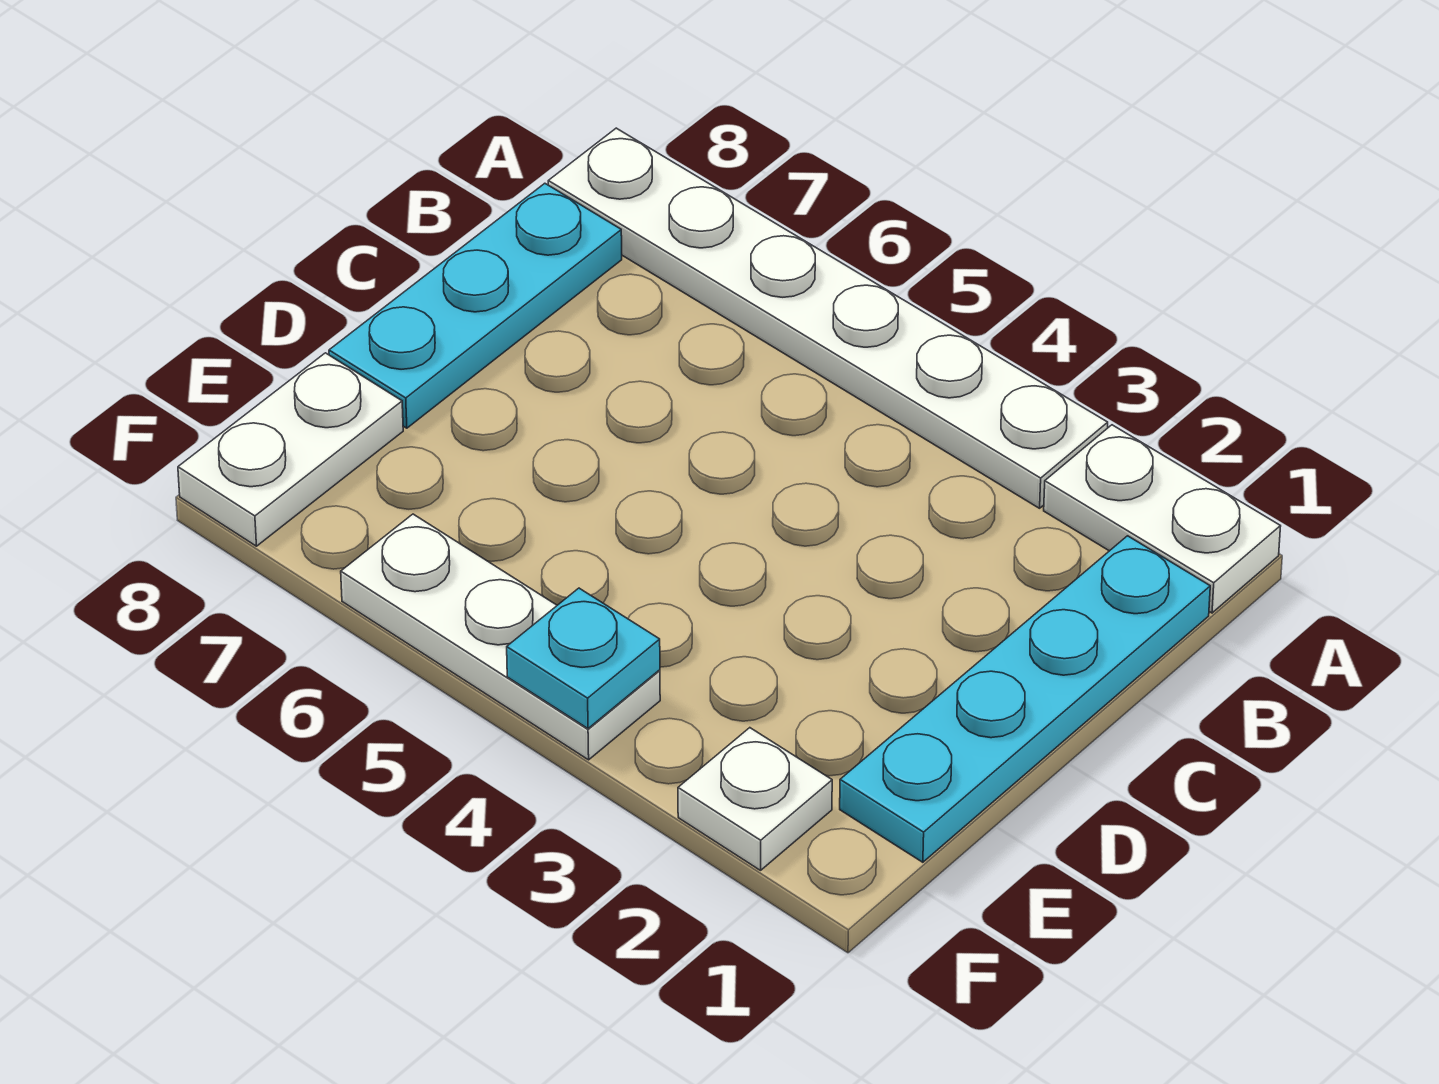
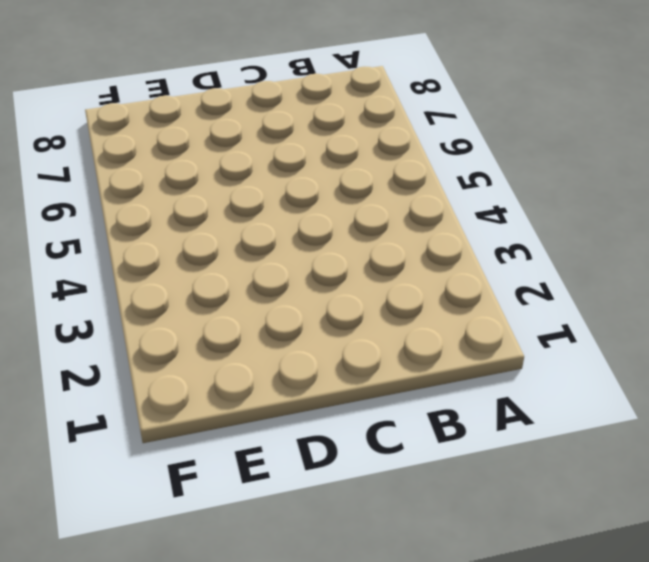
none -> white 1x2 plate [1044,425,1281,613]
none -> white 1x6 plate [548,128,1108,508]

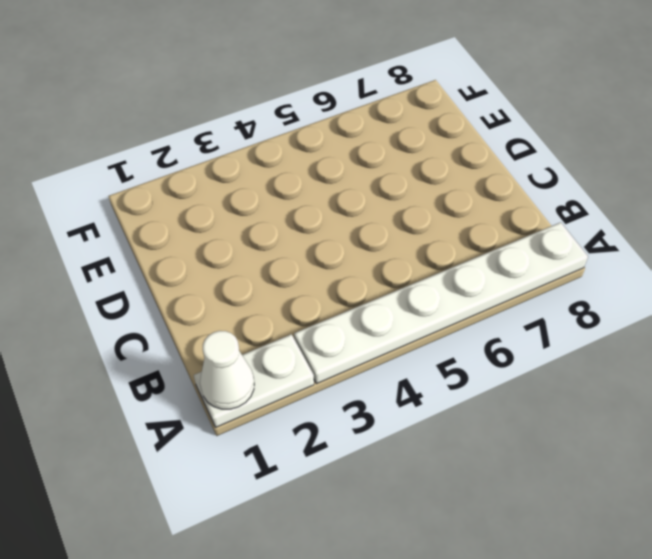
white 1x1 cone [200,331,254,409] -> none
none -> cyan 1x4 plate [840,536,1210,862]
none -> cyan 1x3 plate [329,183,622,428]

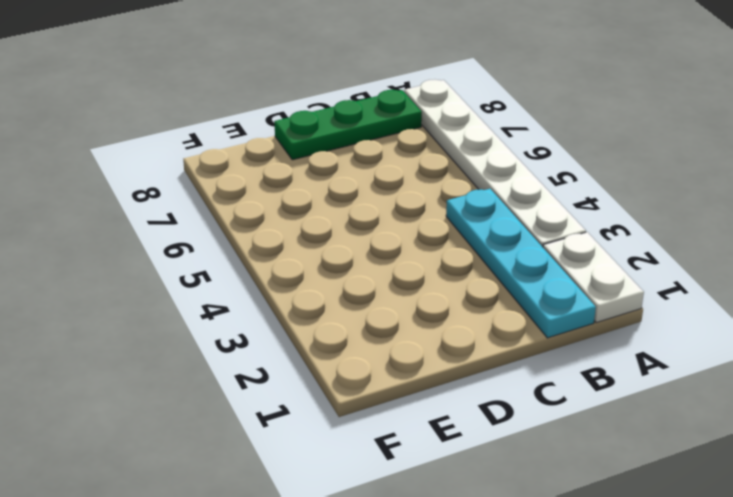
cyan 1x4 plate [446,189,596,338] -> cyan 1x4 plate turned to [840,536,1210,862]
green 1x3 plate [274,90,422,160] -> cyan 1x3 plate [329,183,622,428]
none -> white 1x2 plate [178,353,403,546]
none -> white 1x1 plate [678,728,832,870]

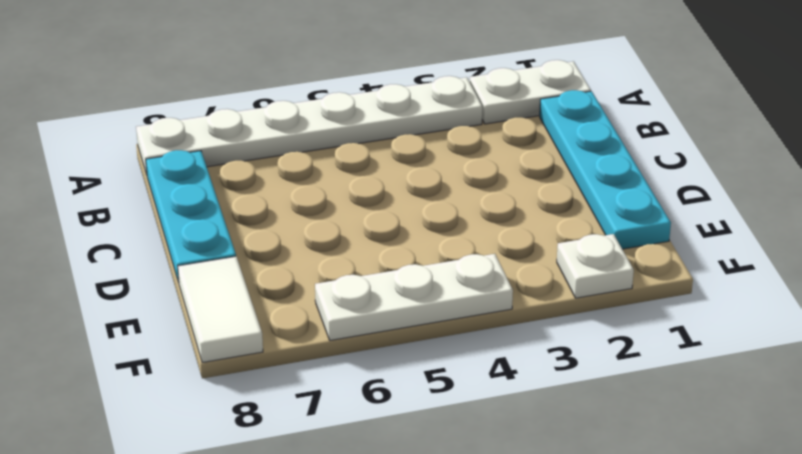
white 1x2 tile [178,256,263,363] -> white 1x2 plate [178,353,403,546]
none -> cyan 1x1 plate [507,588,660,729]

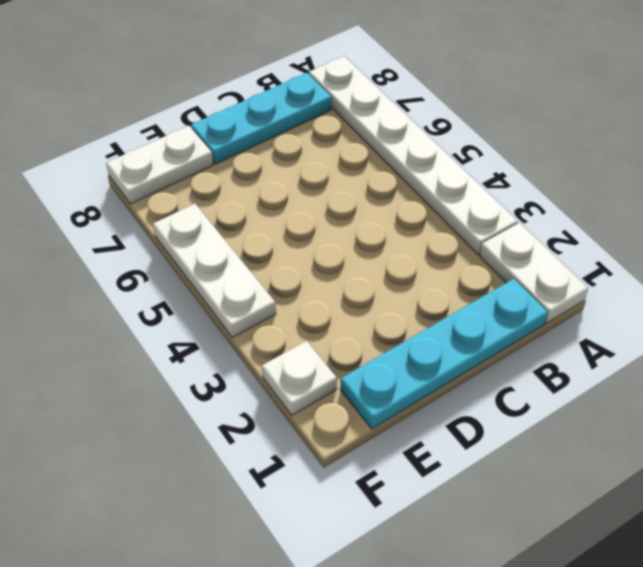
none -> cyan 1x1 plate [507,588,660,729]

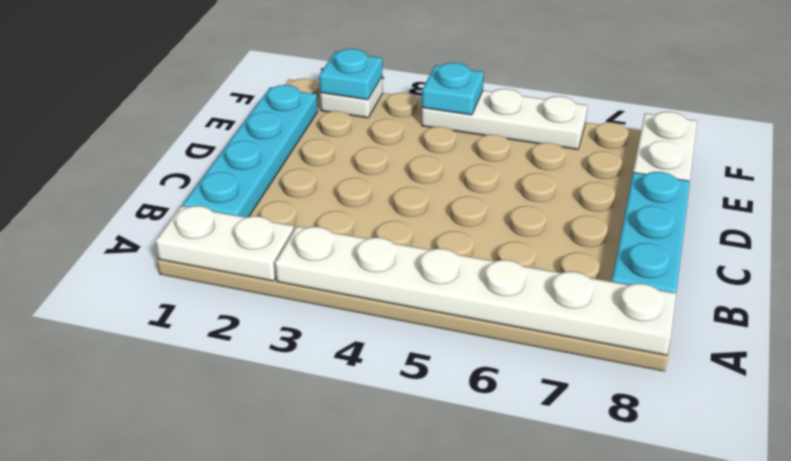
cyan 1x1 plate [319,49,382,100] -> none

